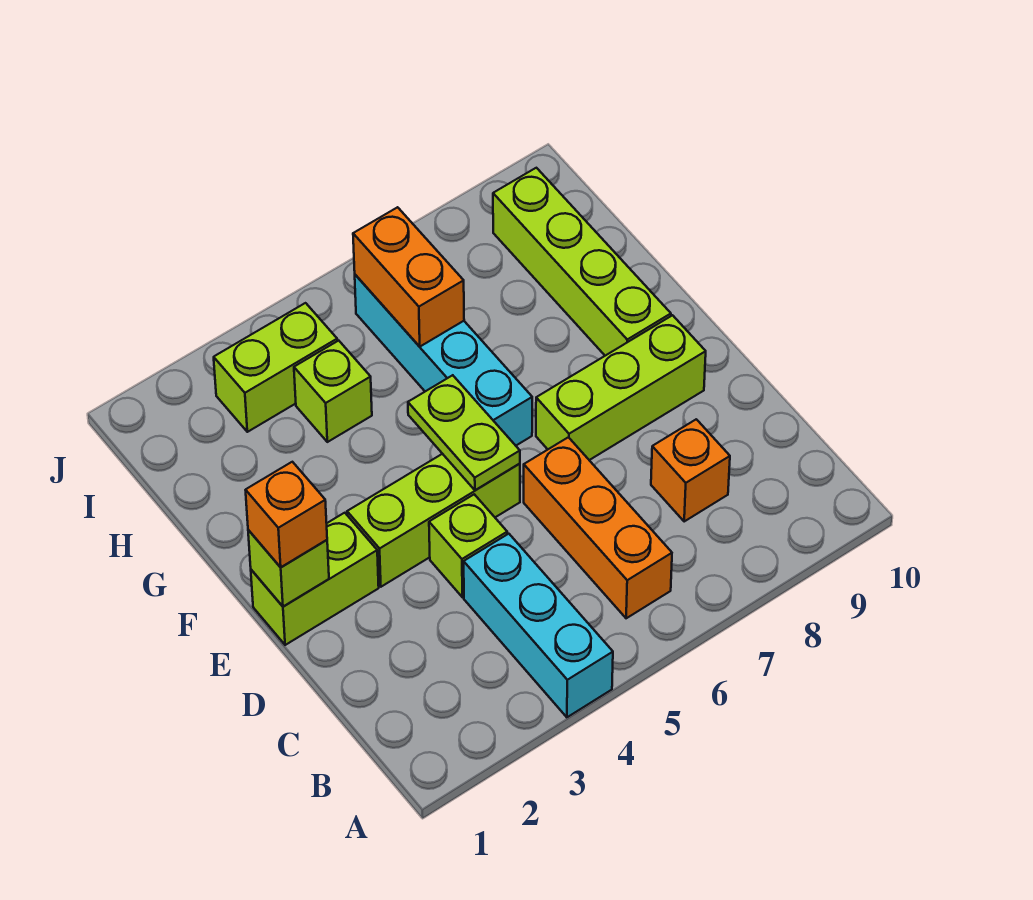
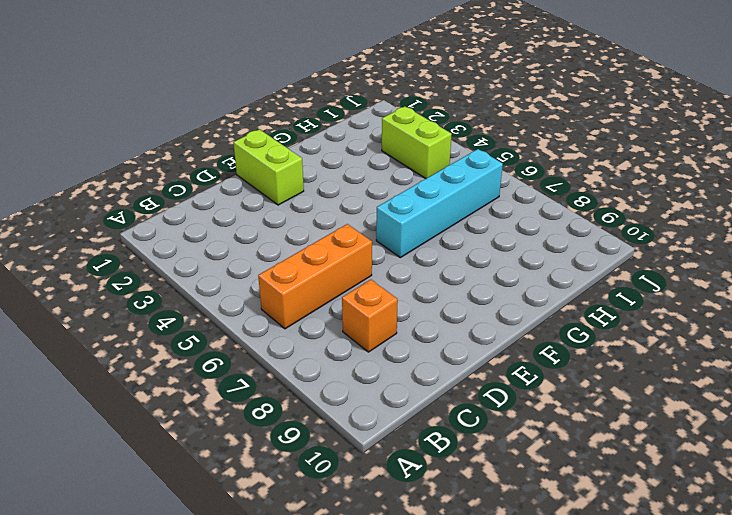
none -> cyan 1x3 brick [464,534,613,717]
none -> lime 1x1 brick [429,494,507,597]
none -> lime 1x3 brick [347,454,520,587]

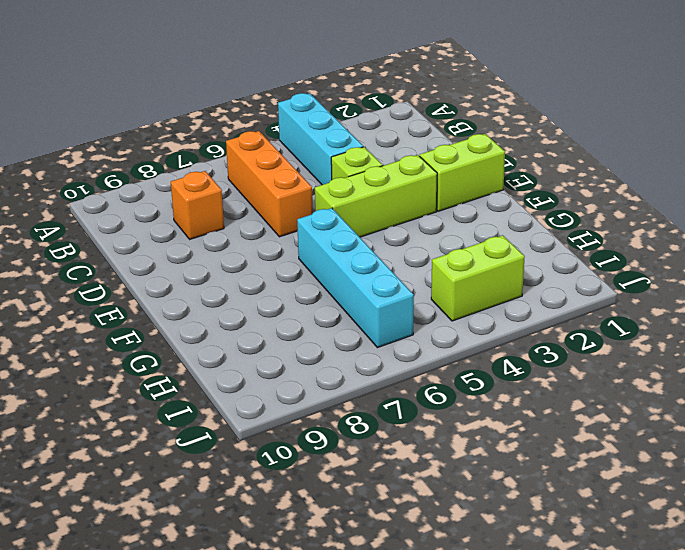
none -> lime 1x3 brick [536,315,706,460]
none -> lime 1x4 brick [493,168,671,356]
none -> lime 1x1 brick [294,341,372,442]

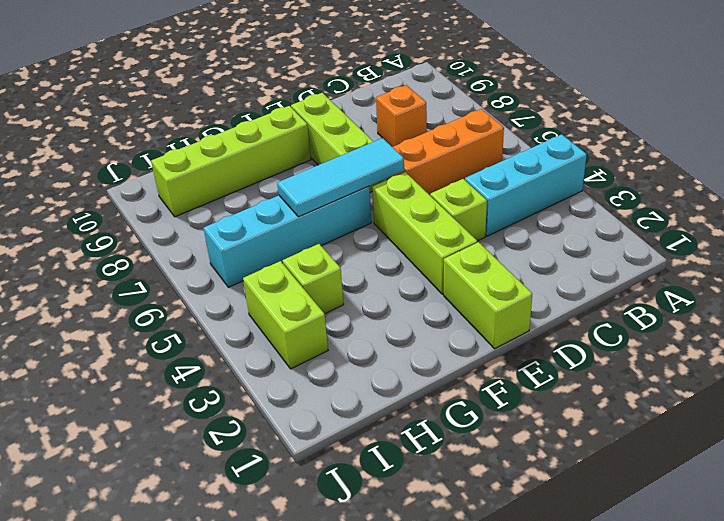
cyan 1x3 tile [277,138,404,217] -> none
none -> lime 1x1 brick [248,530,329,606]
none -> lime 1x2 plate [408,375,520,490]
none -> orange 1x2 brick [353,207,464,347]

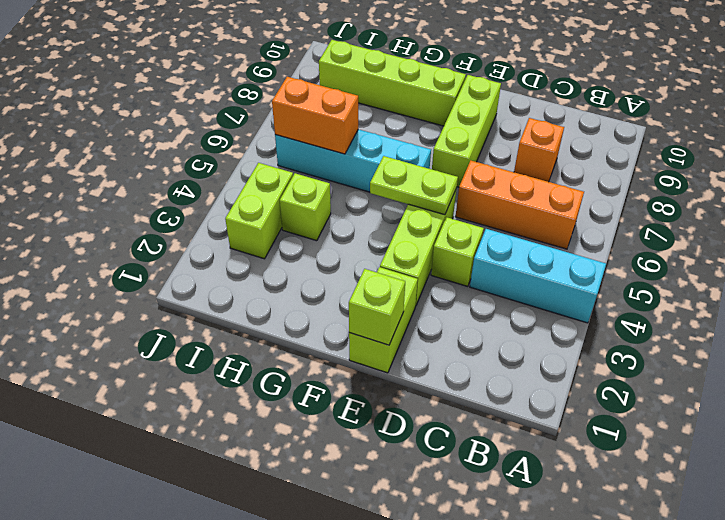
none -> orange 1x1 brick [246,462,327,567]

